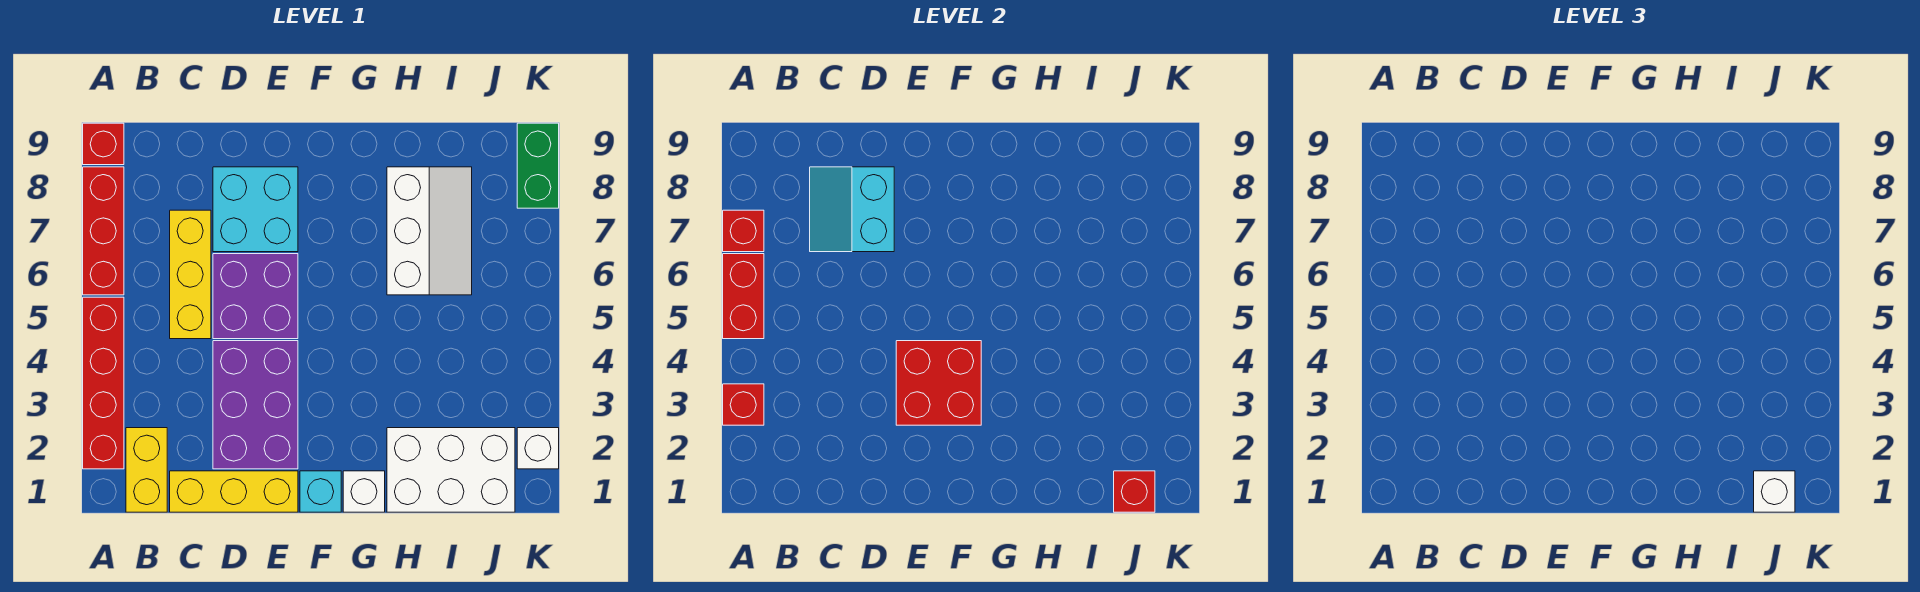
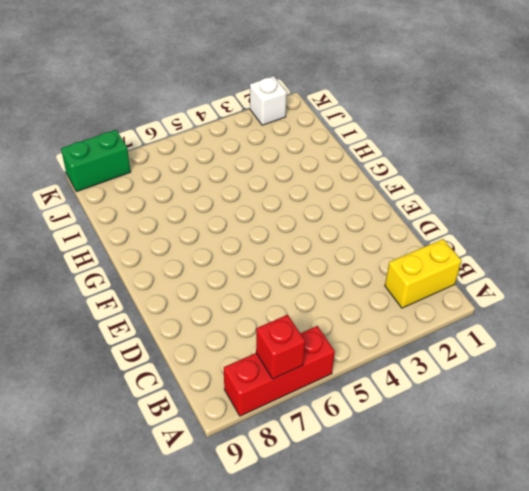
none -> red 1x4 brick [83,297,124,469]
none -> red 1x1 brick [83,123,124,165]
none -> yellow 1x3 brick [170,471,298,512]

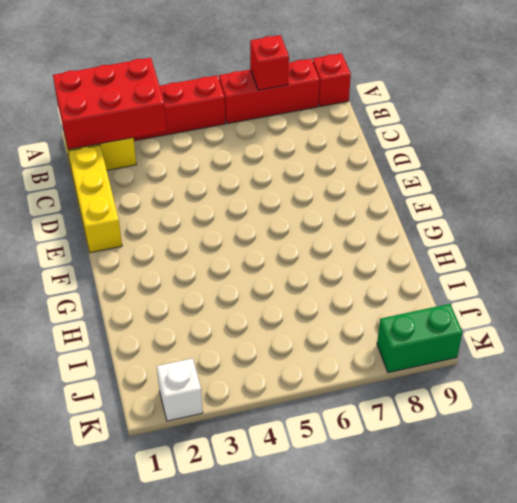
red 2x3 brick [53,58,167,149] -> red 1x1 brick [723,384,764,425]
none -> yellow 1x3 brick [170,210,211,339]
none -> purple 2x3 brick [213,341,298,469]
none -> purple 2x2 brick [213,254,298,339]

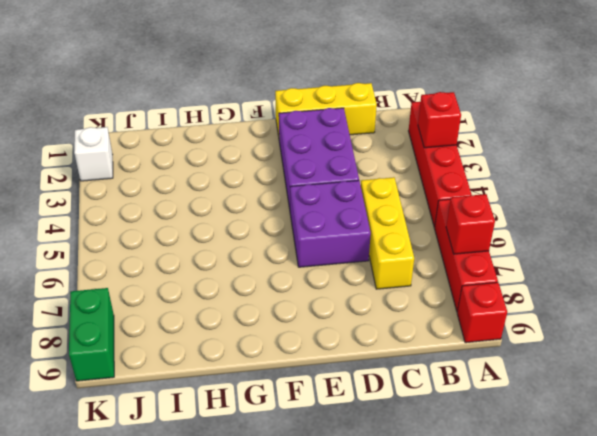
none -> yellow 1x2 brick [126,428,167,512]
none -> cyan 2x2 brick [213,167,298,252]
none -> cyan 1x1 brick [300,471,341,512]

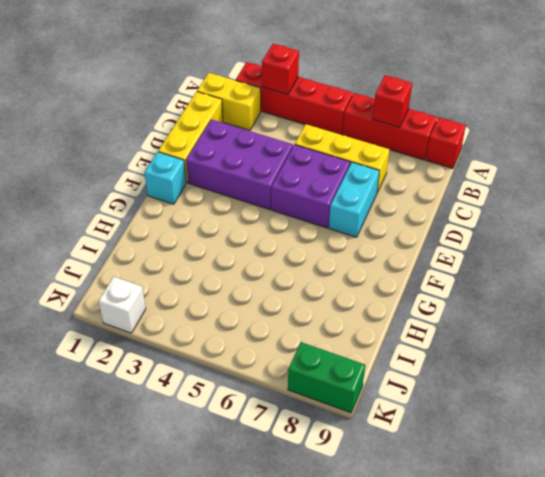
cyan 1x2 brick [329,162,379,237] -> cyan 2x2 brick [213,167,298,252]
none -> white 1x1 brick [343,471,385,512]
none -> white 2x3 brick [387,428,515,512]
none -> white 2x3 slope [387,167,472,295]

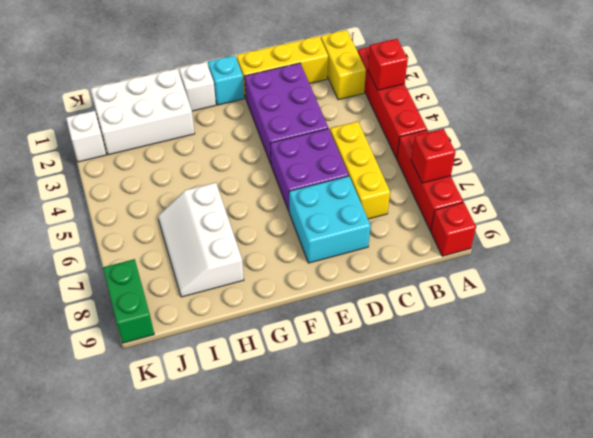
none -> red 1x2 brick [723,254,764,339]
none -> cyan 2x2 slope [810,167,894,252]
none -> red 2x2 brick [896,341,981,425]

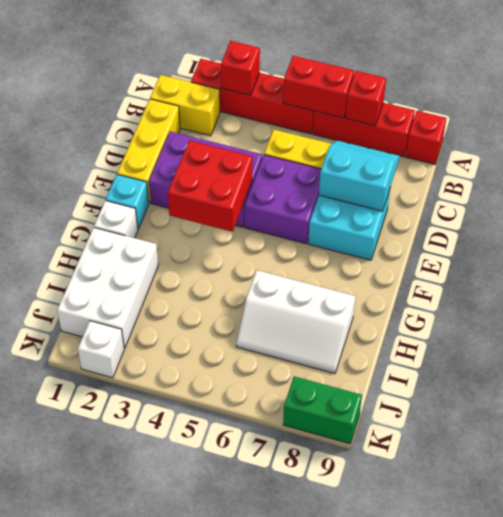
none -> red 1x1 brick [1114,471,1155,512]
none -> white 1x1 brick [1754,471,1795,512]

